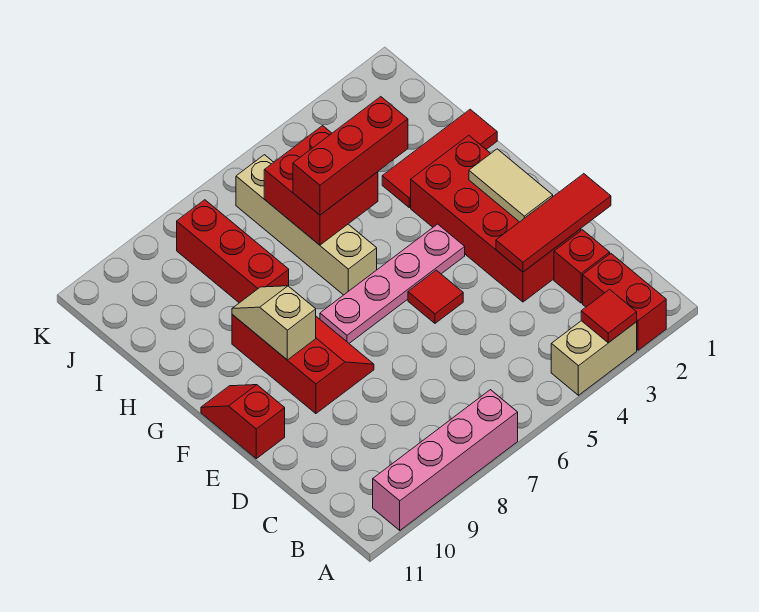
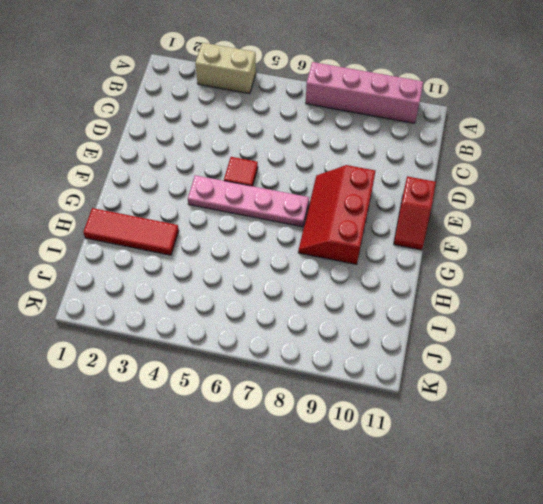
none -> red 1x2 brick [583,254,666,350]
none -> red 1x1 brick [554,230,610,303]
none -> red 2x4 brick [411,135,581,302]

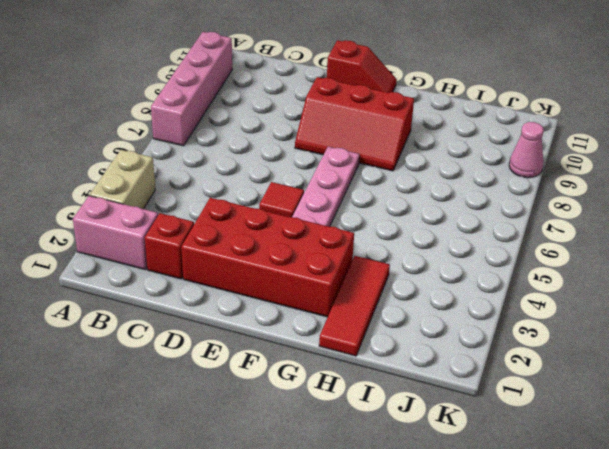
pink 1x2 brick [73,196,158,270] -> red 1x2 brick [583,254,666,350]
pink 1x1 cone [509,122,544,178] -> none
none -> tan 1x4 brick [236,155,377,295]
none -> red 1x3 brick [177,200,289,303]
none -> red 1x1 tile [581,290,637,343]

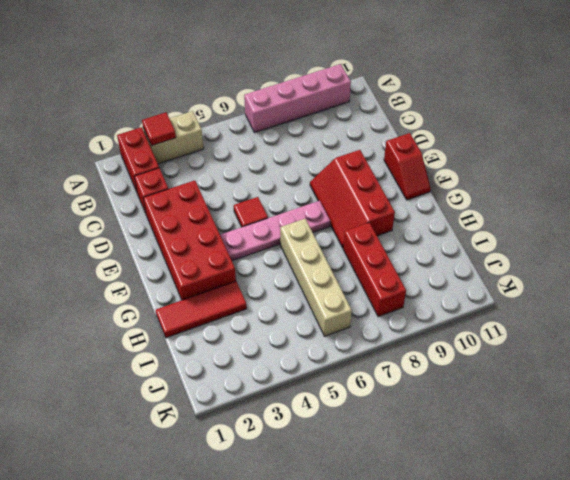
none -> red 1x3 tile [496,174,611,272]
none -> tan 1x2 tile [469,149,553,222]
none -> tan 1x2 slope [232,286,316,360]

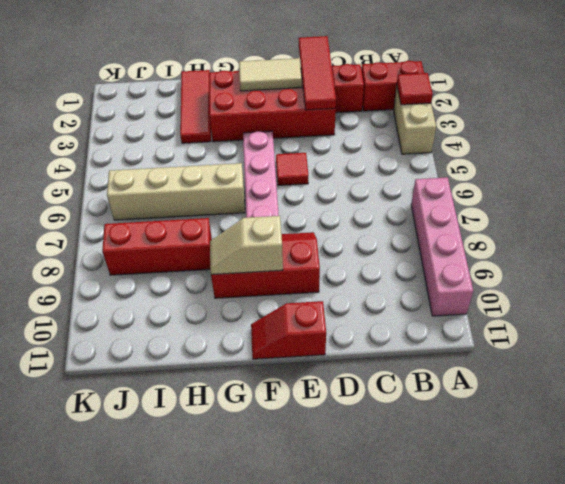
none -> red 2x2 brick [264,126,378,245]
none -> red 1x3 brick [293,97,408,215]

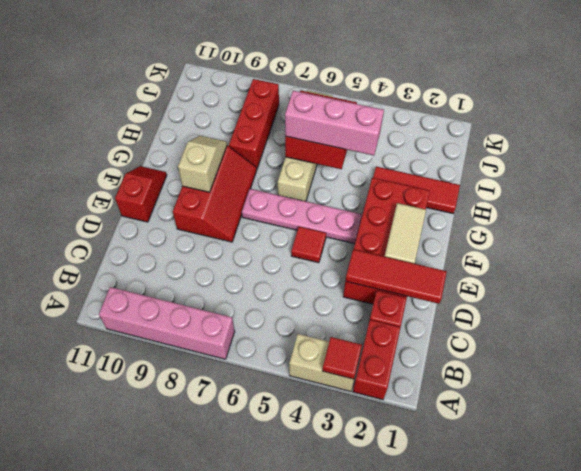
pink 1x3 brick [285,91,384,155] -> red 1x3 brick [293,97,408,215]

